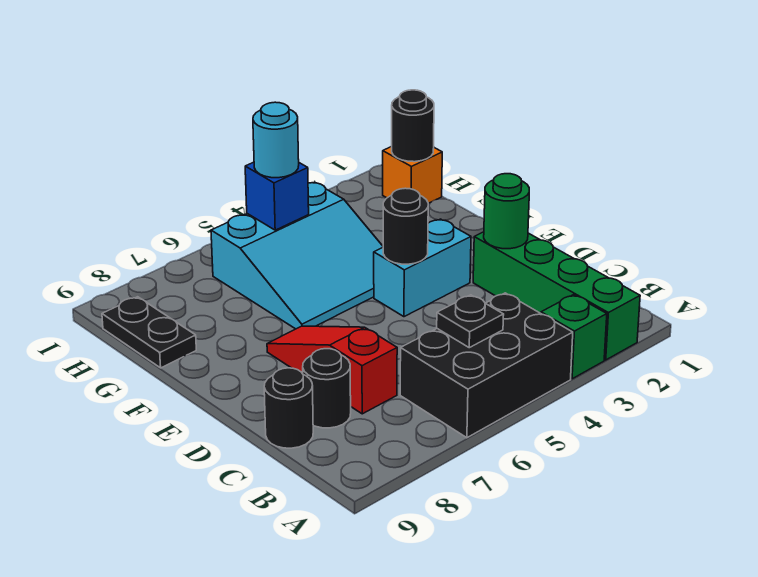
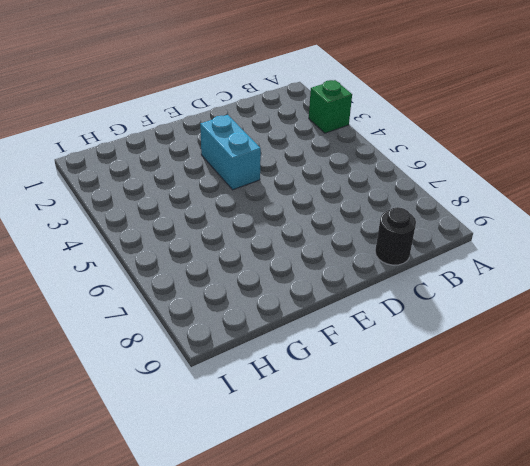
none -> green 1x4 brick [473,232,640,360]
none -> black 2x3 brick [400,293,573,438]
none -> red 1x3 slope [267,326,397,414]

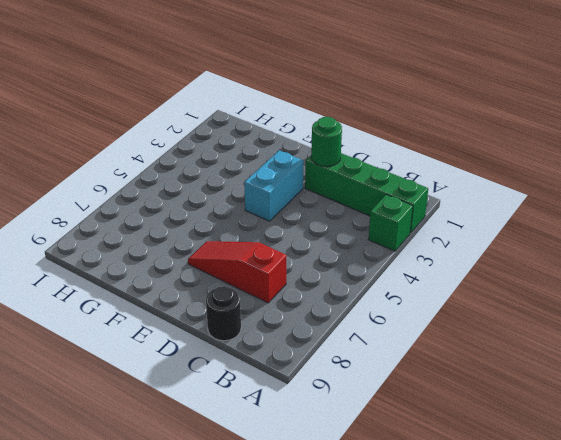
none -> black 2x3 brick [400,293,573,438]
none -> black 1x1 round brick [303,349,351,428]
none -> cyan 3x3 slope [211,182,383,329]

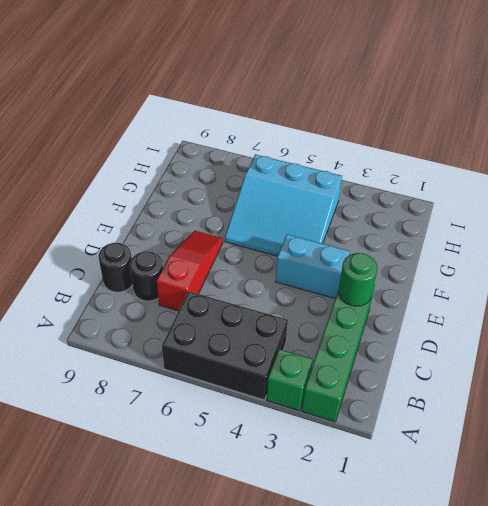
none -> black 1x2 plate [102,297,196,368]
none -> orange 1x1 brick [383,147,442,203]
none -> black 1x1 plate [437,295,504,348]

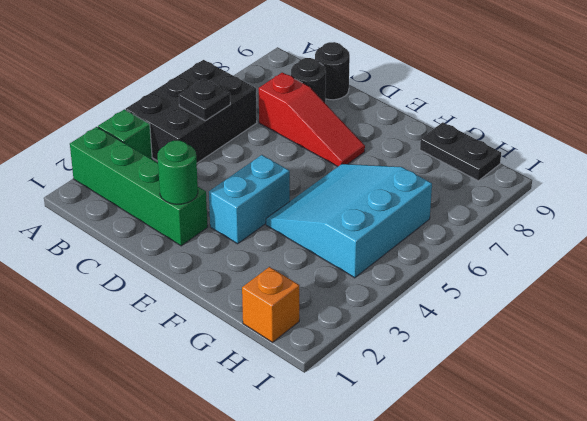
none -> black 1x1 round brick [383,188,428,264]
none -> black 1x1 round brick [392,90,434,162]
none -> blue 1x1 brick [245,162,309,230]

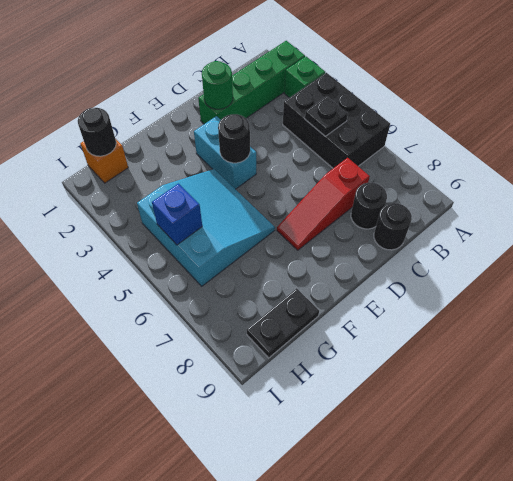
none -> cyan 1x1 round brick [253,102,299,178]

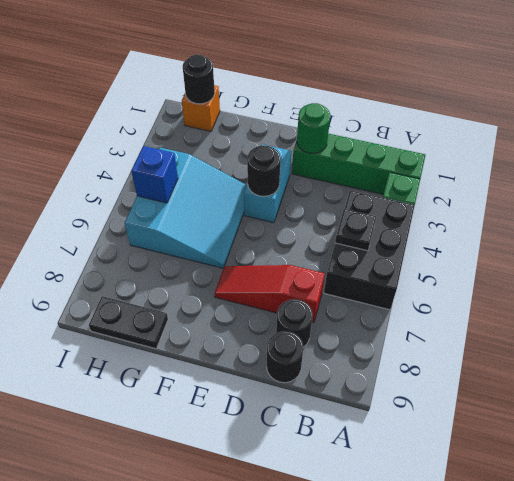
none -> cyan 1x1 round brick [253,102,299,178]

